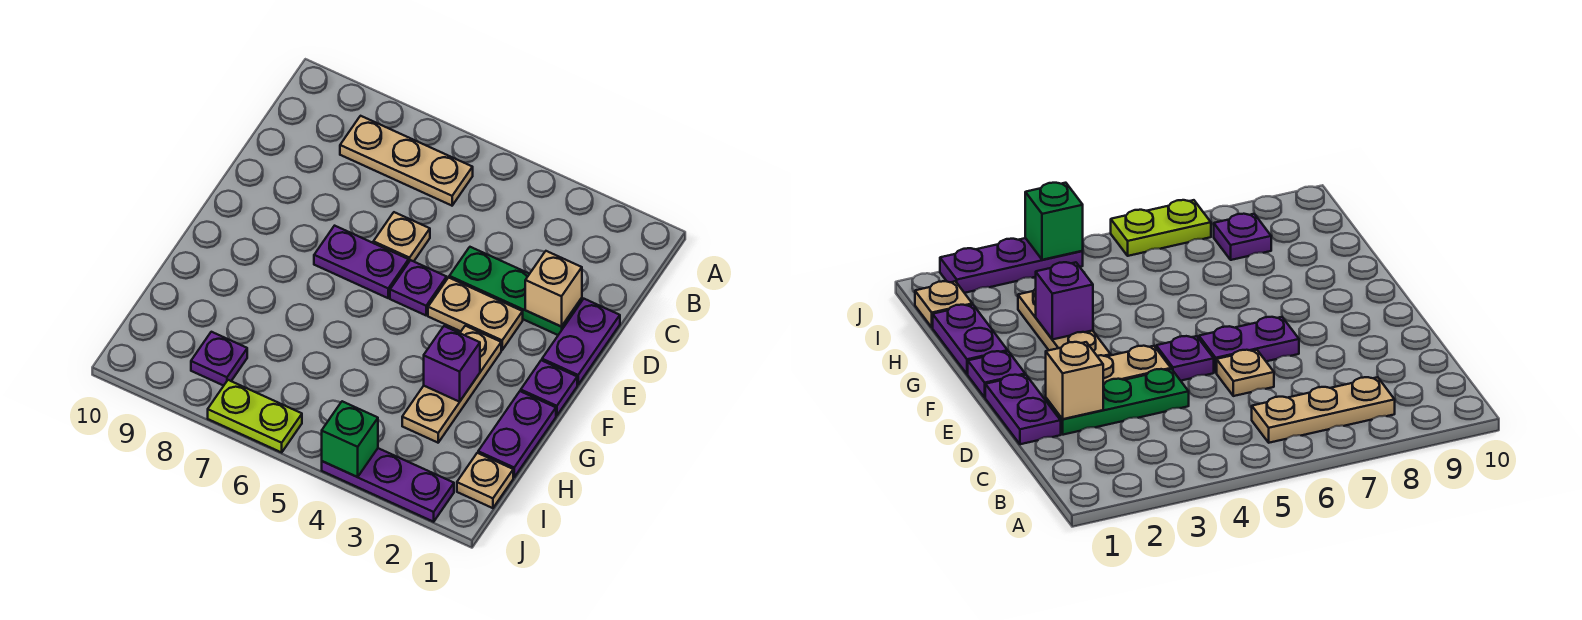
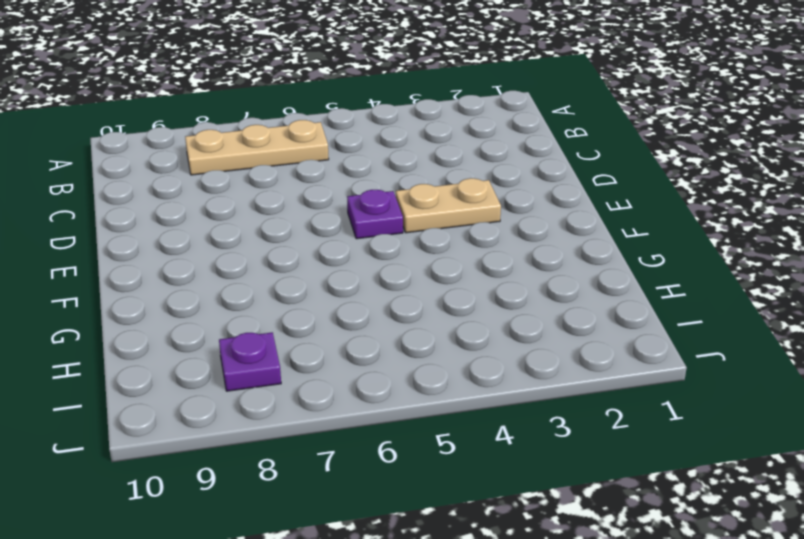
none -> purple 1x2 plate [542,299,620,385]
none -> green 1x3 plate [449,247,582,335]
none -> tan 1x1 plate [373,212,430,261]

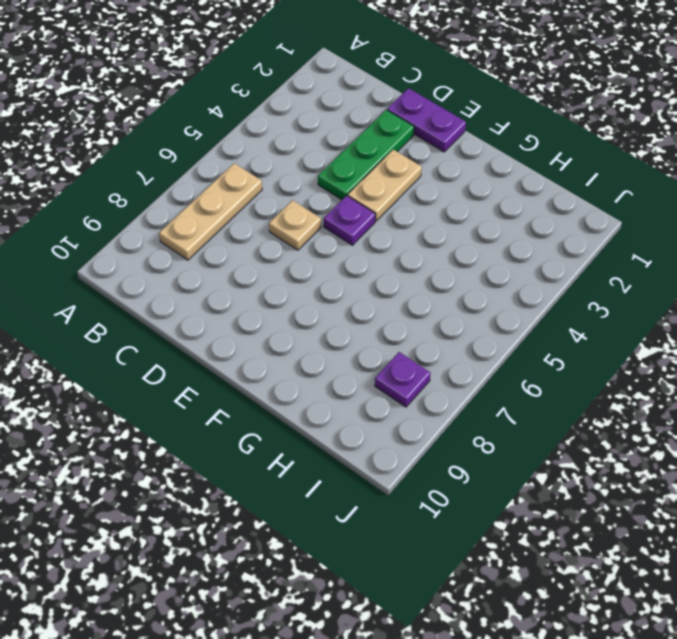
none -> purple 1x2 plate [314,226,409,298]
none -> purple 1x1 plate [521,360,577,416]
none -> tan 1x3 plate [402,326,501,443]

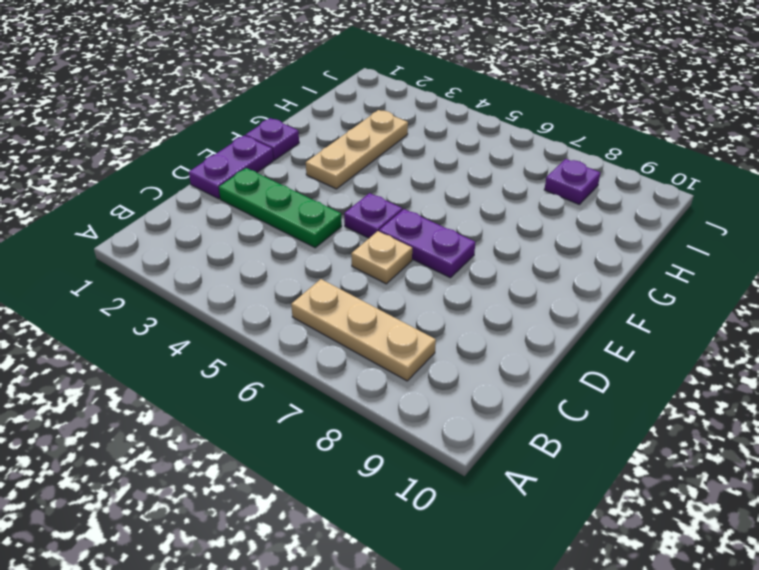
none -> tan 1x2 plate [428,278,523,350]
none -> purple 1x2 plate [478,391,556,477]
none -> tan 1x1 plate [457,453,513,508]

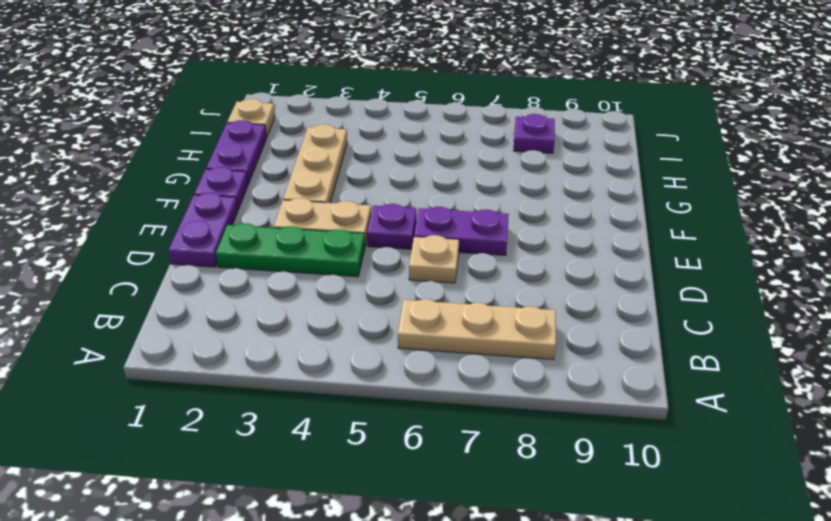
none -> purple 1x3 plate [322,448,454,522]
none -> lime 1x2 plate [208,380,302,452]
none -> tan 1x1 brick [525,251,582,327]

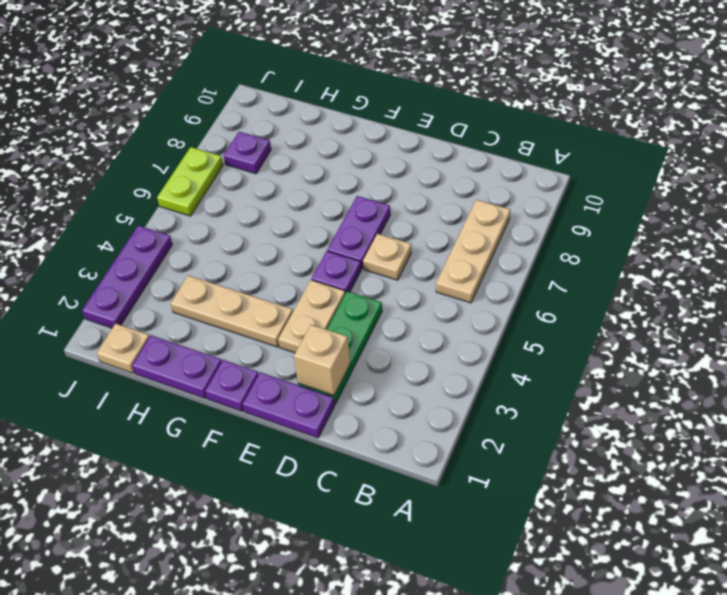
none -> purple 1x1 brick [424,326,480,402]
none -> green 1x1 brick [322,401,378,477]

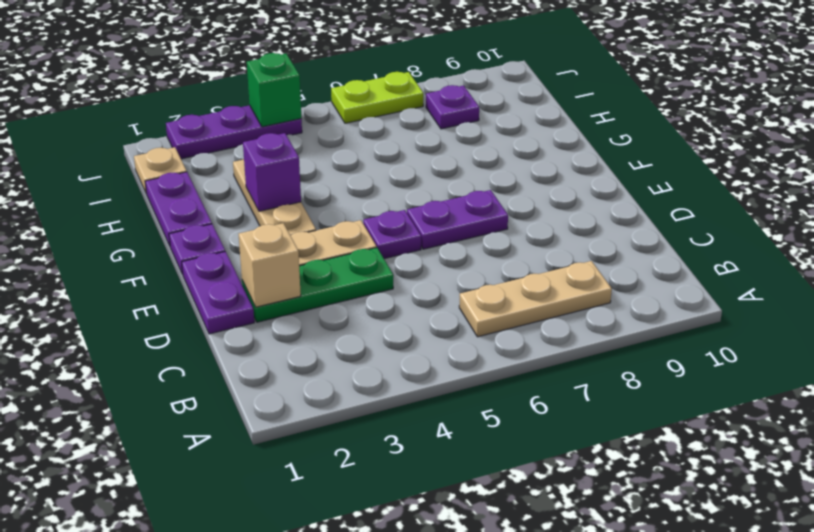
none -> tan 1x1 plate [373,212,430,261]

